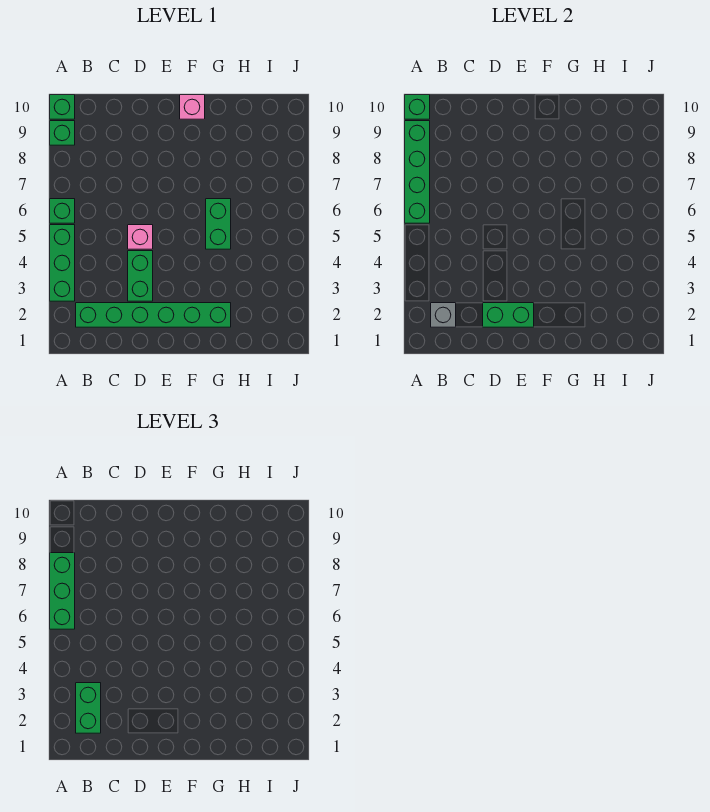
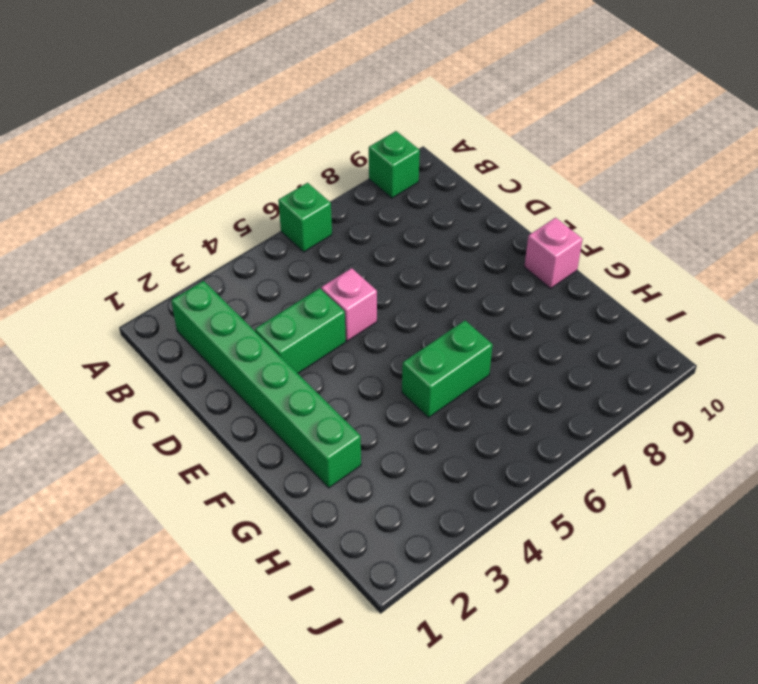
none -> green 1x3 brick [50,225,75,301]
none -> green 1x1 brick [50,95,75,119]
none -> green 1x4 brick [405,121,430,223]

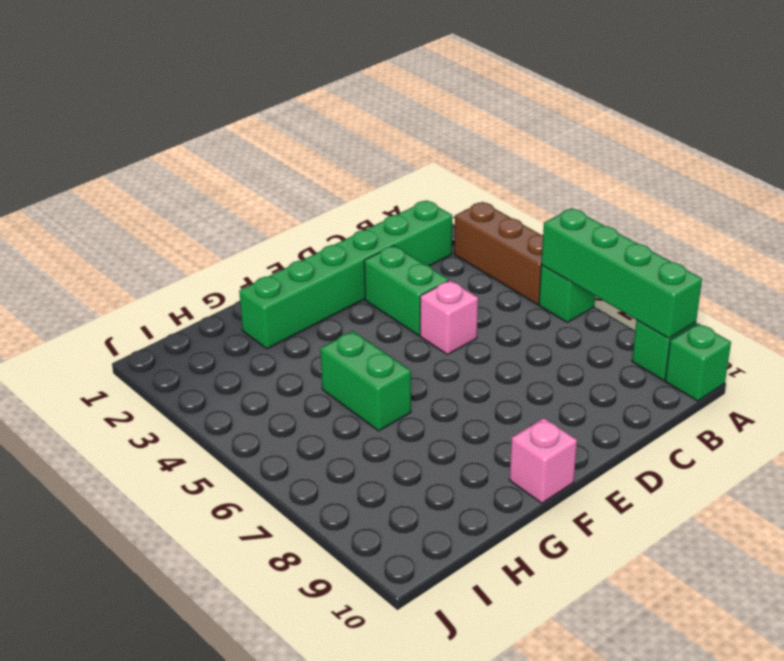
brown 1x3 brick [454,202,543,304] -> green 1x3 brick [50,225,75,301]
none -> green 1x1 brick [405,95,430,119]
none -> grey 1x1 brick [431,303,456,327]
none -> green 1x2 brick [483,303,534,327]

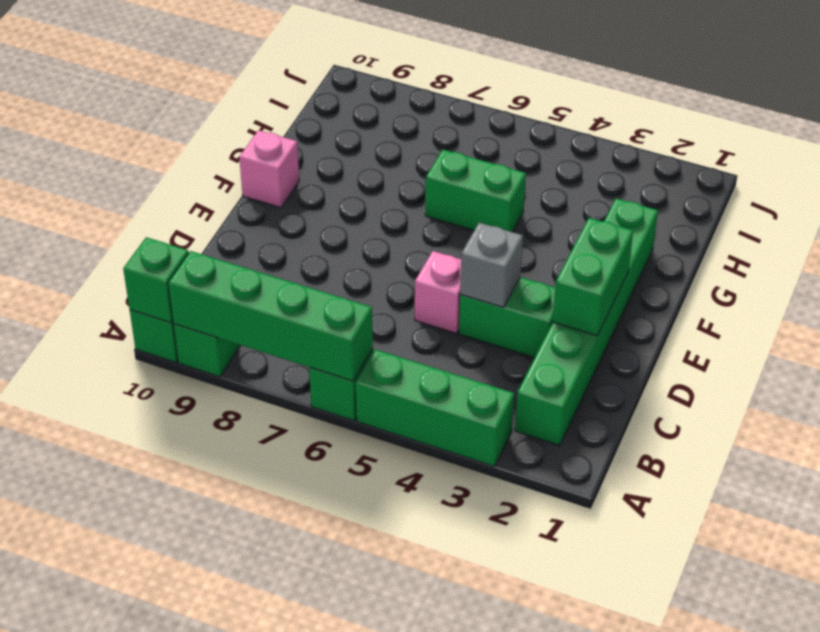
grey 1x1 brick [460,223,523,307] -> grey 1x1 brick moved to [431,303,456,327]
none -> green 1x3 brick [50,553,75,629]
none -> green 1x2 brick [76,683,101,733]

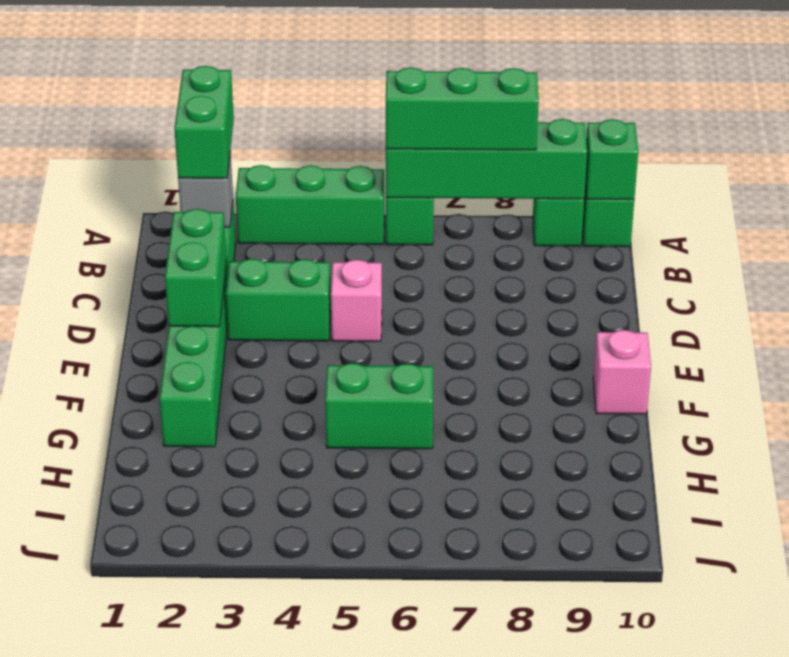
green 1x2 brick [174,66,234,178] -> green 1x2 brick turned to [76,683,101,733]

